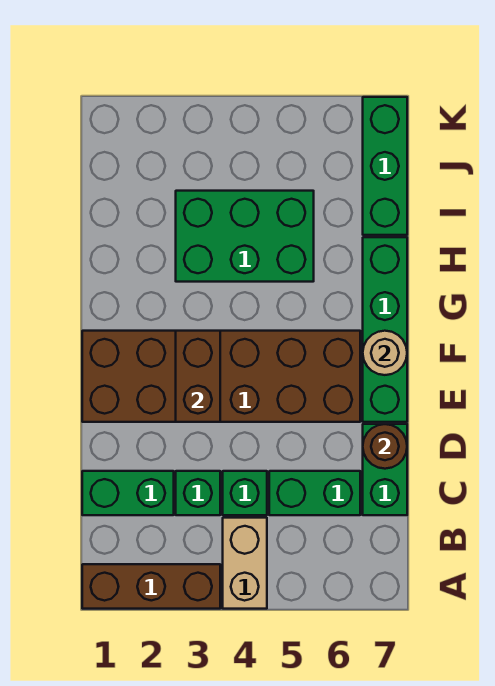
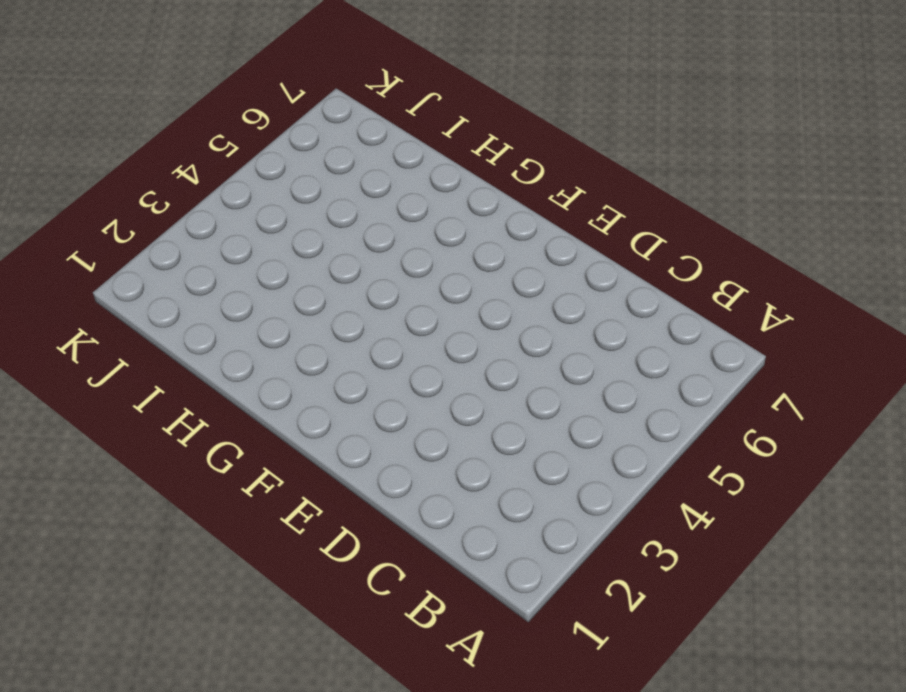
none -> brown 1x3 brick [82,564,220,609]
none -> tan 1x2 brick [223,518,267,609]
none -> green 1x2 brick [82,471,174,515]

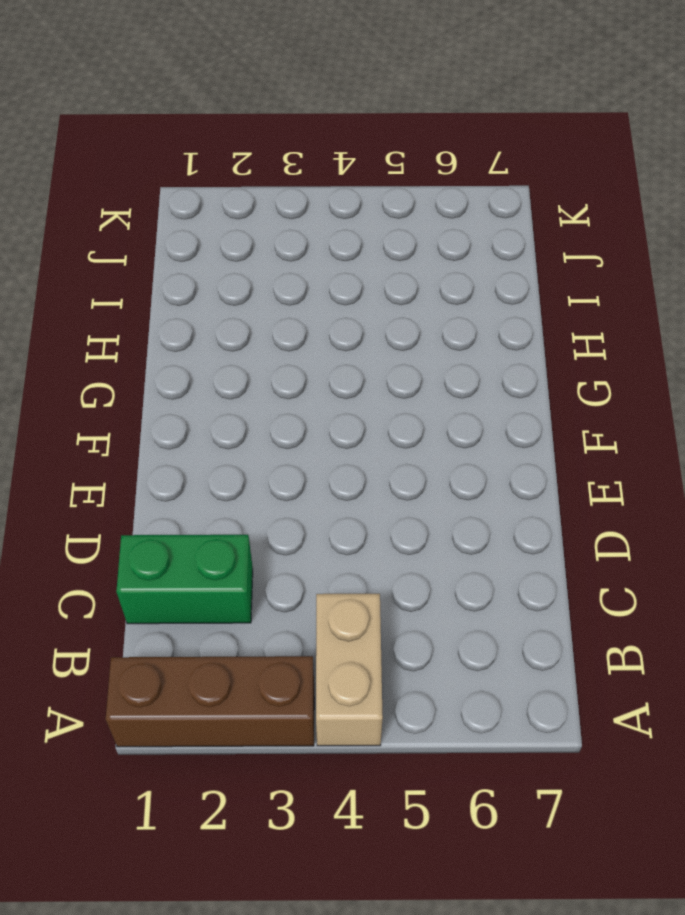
none -> green 1x1 brick [176,471,220,515]
none -> green 1x1 brick [223,471,267,515]
none -> green 1x2 brick [269,471,360,515]

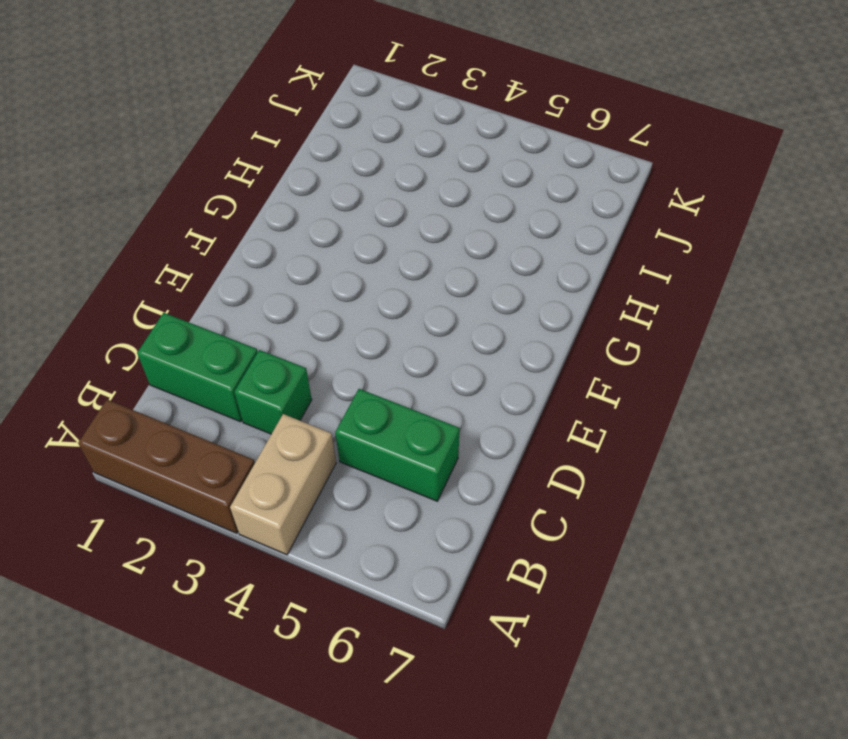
none -> green 1x1 brick [223,471,267,515]
none -> green 1x2 brick [363,424,407,515]
none -> brown 2x6 brick [82,331,360,422]

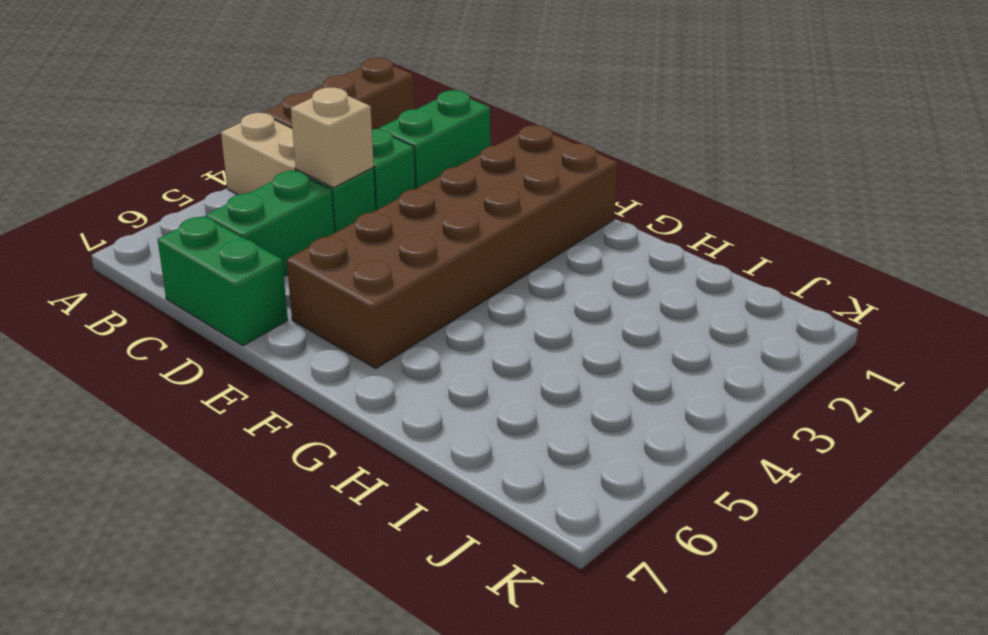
tan 1x1 brick [291,88,374,188] -> none
none -> green 1x4 brick [363,237,407,422]
none -> green 2x3 brick [176,191,314,282]
none -> green 1x3 brick [363,97,407,235]

